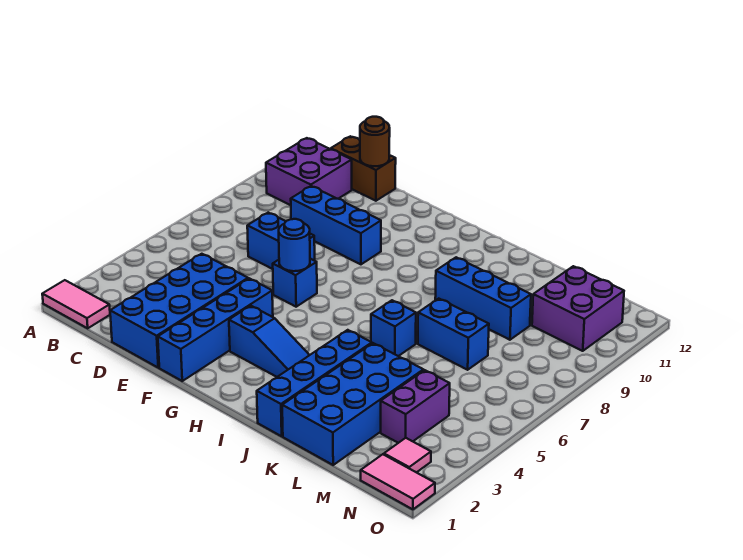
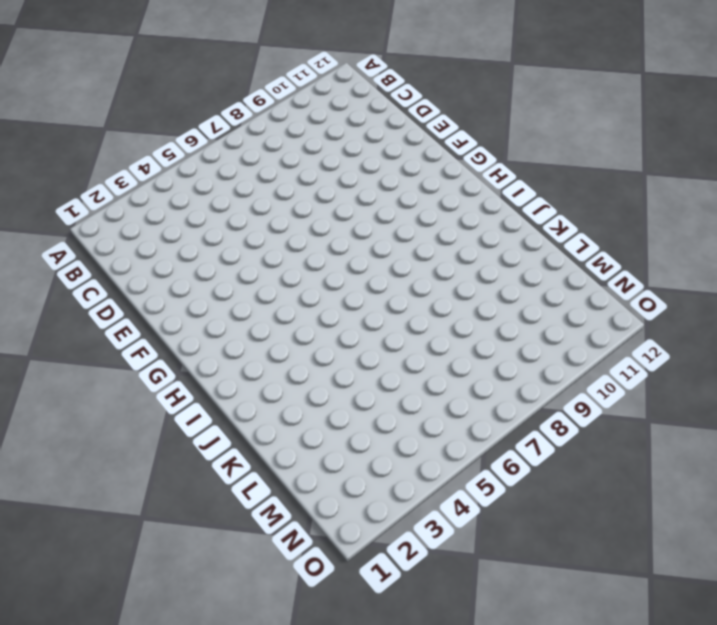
none -> pink 1x2 tile [42,280,110,328]
none -> purple 2x2 brick [266,138,352,205]
none -> brown 1x2 brick [331,136,396,201]

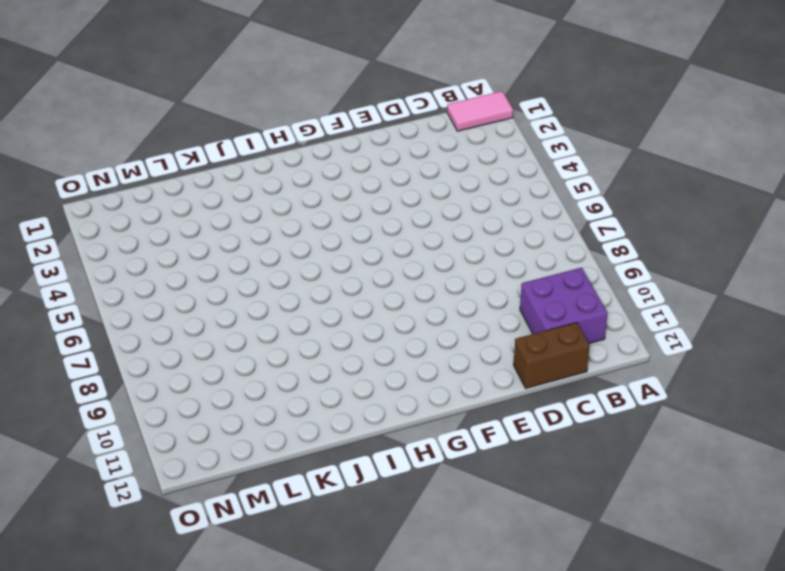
none -> blue 2x4 brick [110,254,248,368]
none -> blue 1x2 brick [247,213,315,269]
none -> blue 1x3 brick [291,186,381,264]

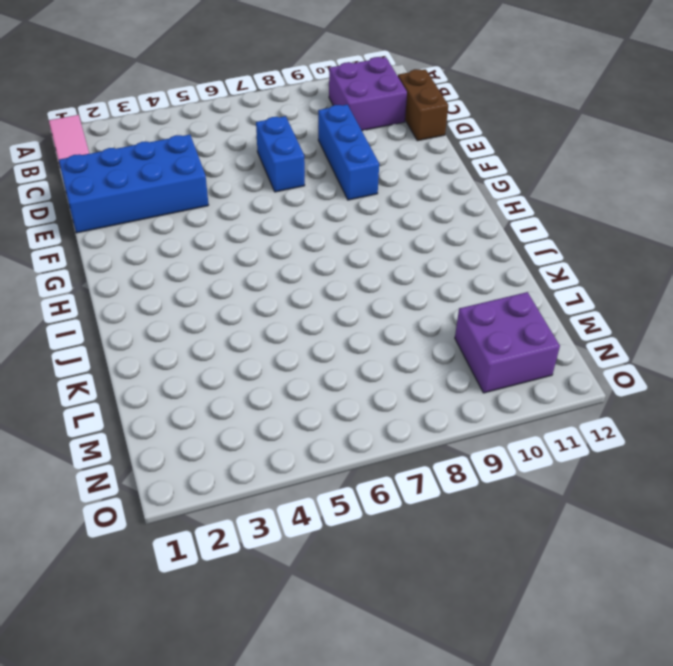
none -> blue 1x4 brick [158,278,273,381]
none -> blue 1x1 brick [273,259,317,307]
none -> blue 1x3 slope [229,306,309,377]

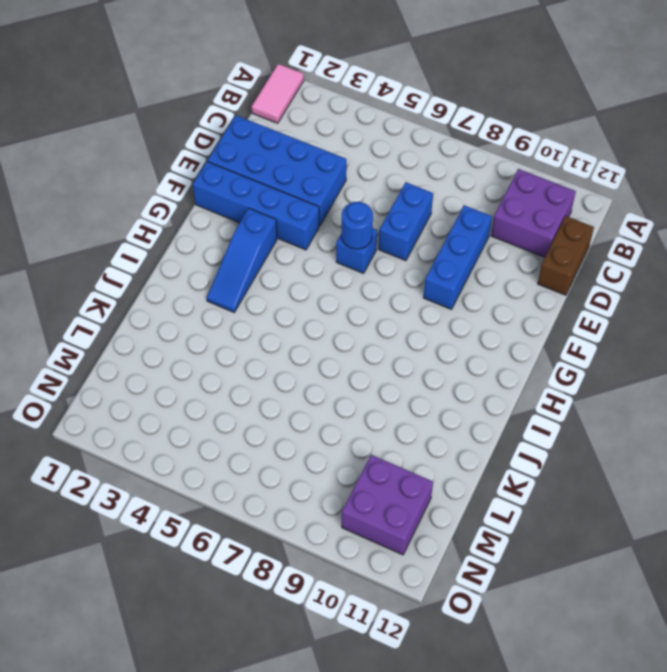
none -> blue 1x4 brick [257,330,372,436]
none -> blue 1x1 brick [371,300,416,356]
none -> blue 1x3 brick [435,257,531,340]

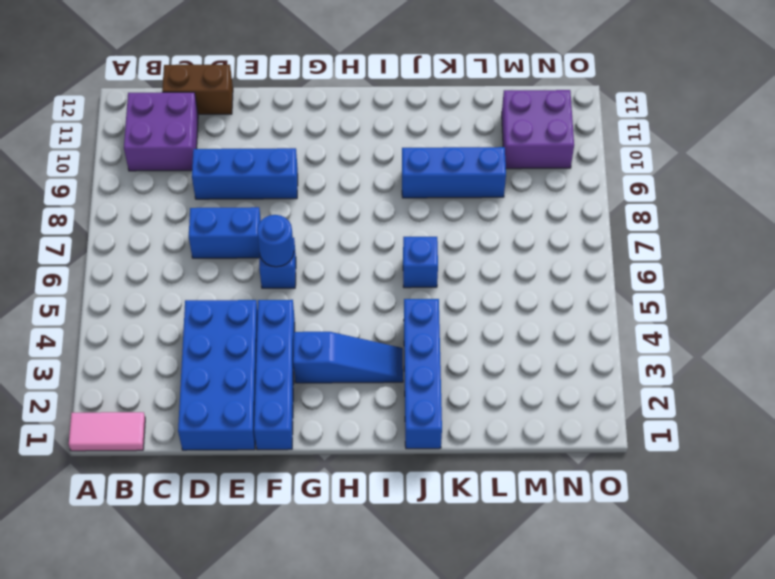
none -> blue 2x4 brick [282,343,423,465]
none -> blue 1x2 brick [418,299,489,370]
none -> purple 1x2 brick [381,370,450,443]

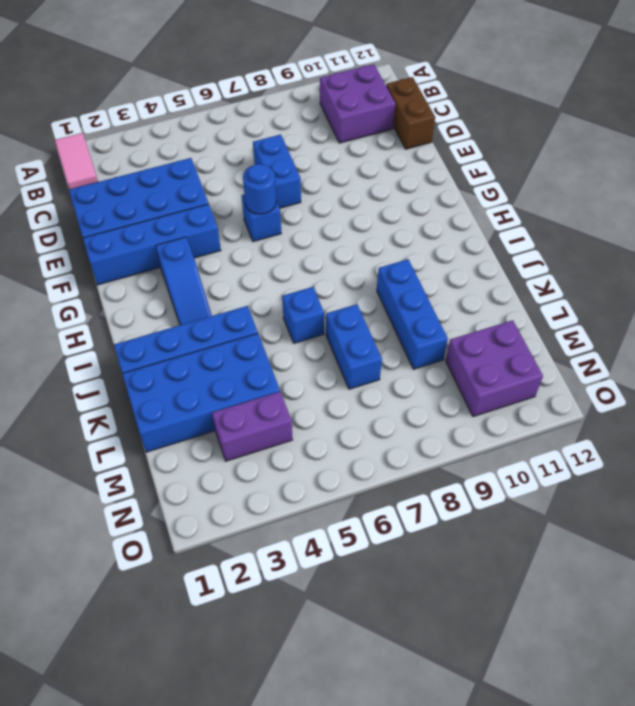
none -> blue 1x3 brick [291,186,381,264]
none -> pink 1x2 tile [361,454,435,509]
none -> pink 1x1 tile [384,438,431,473]

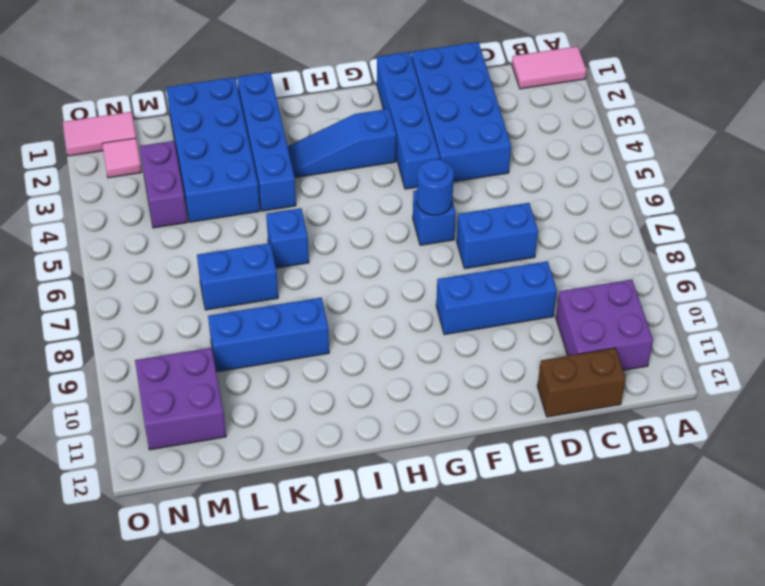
none -> brown 1x1 round brick [360,117,390,166]

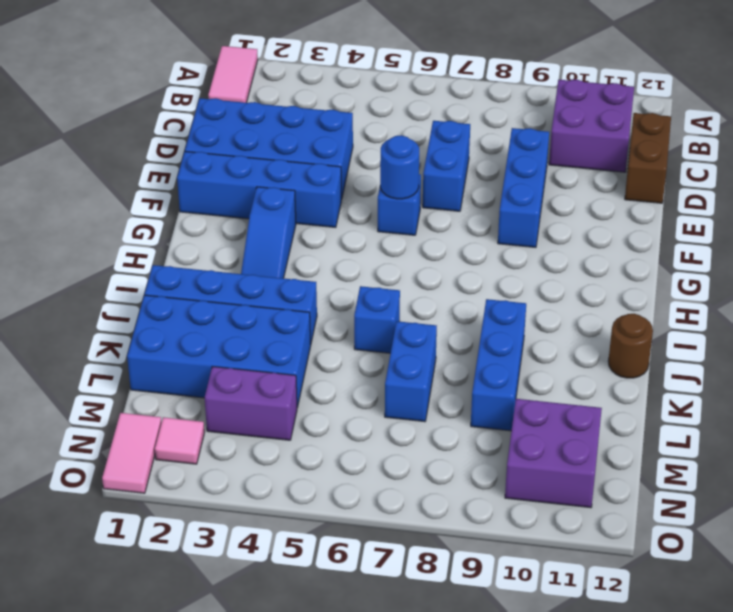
brown 1x1 round brick [608,314,653,378] -> brown 1x1 round brick moved to [360,117,390,166]

